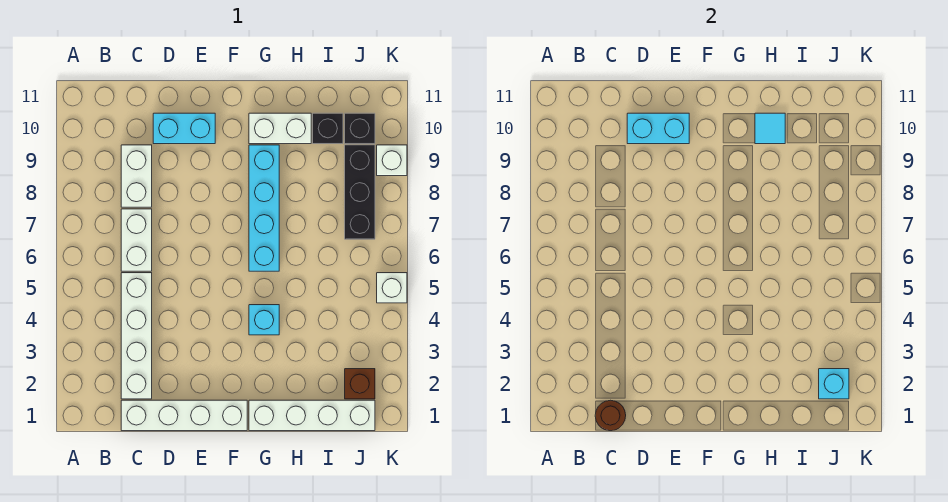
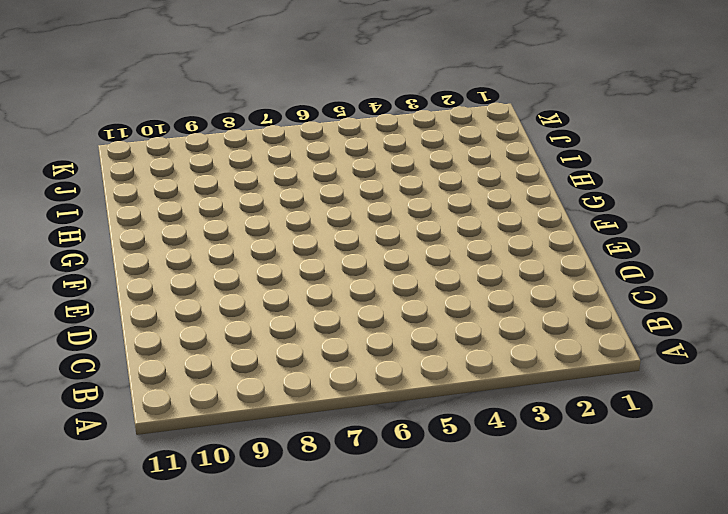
none -> white 1x4 brick [121,400,247,431]
none -> white 1x4 brick [121,273,152,399]
none -> white 1x2 brick [121,209,152,271]

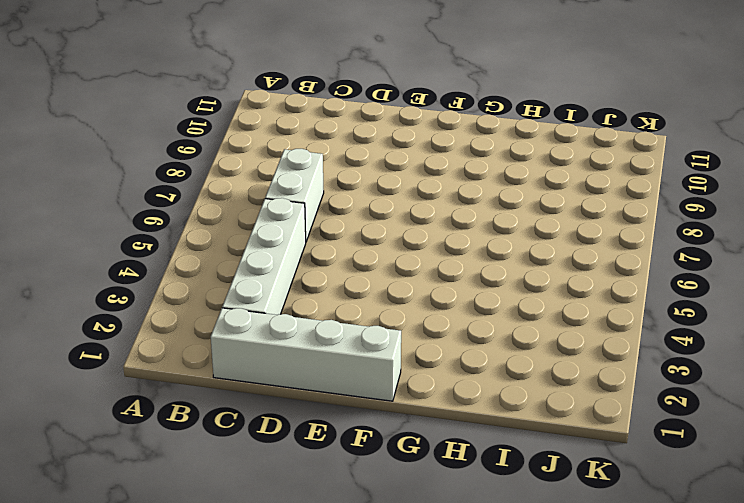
none -> white 1x2 brick [121,145,152,207]
none -> cyan 1x2 brick [153,113,215,144]
none -> white 1x4 brick [249,400,375,431]

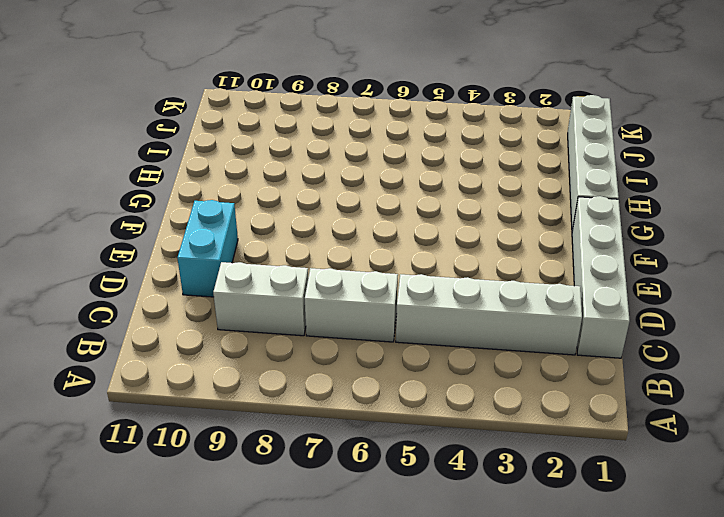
none -> cyan 1x1 brick [249,305,279,335]
none -> cyan 1x4 brick [249,145,279,271]
none -> white 1x2 brick [249,113,311,144]

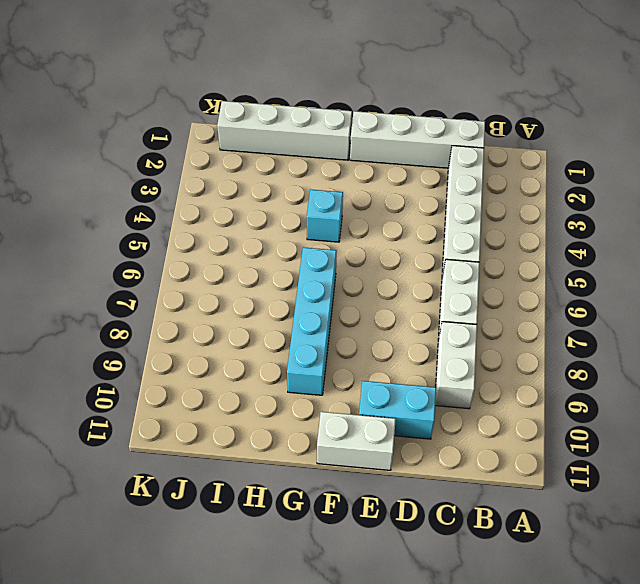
white 1x2 brick [317,412,396,470] -> white 1x2 brick moved to [249,113,311,144]
none -> black 1x1 brick [313,113,343,144]
none -> brown 1x1 brick [345,369,375,399]
none -> black 1x3 brick [345,145,375,239]

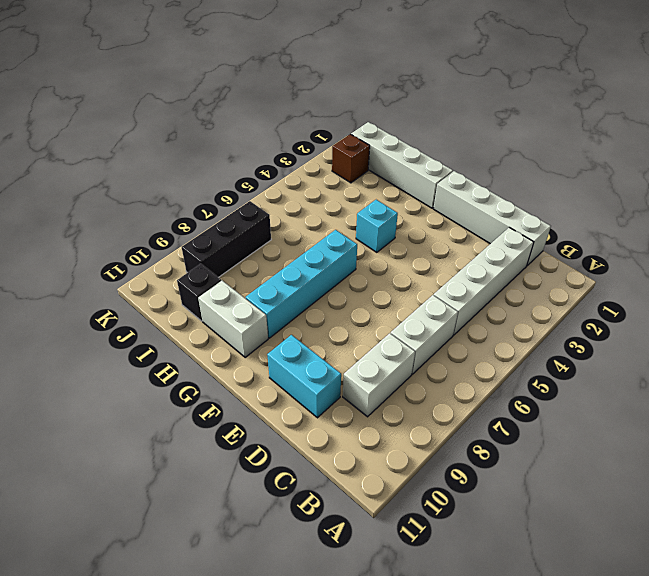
none -> black 1x1 brick [345,113,375,144]
none -> white 1x1 brick [377,273,407,303]
none -> white 1x1 brick [377,145,407,176]

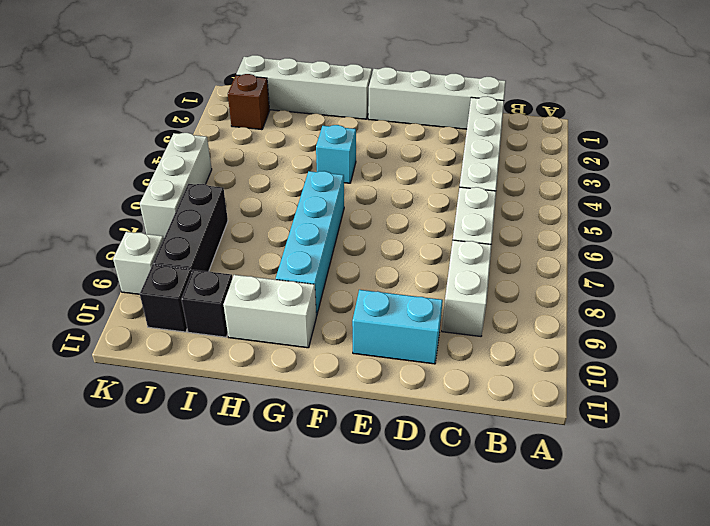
white 1x3 brick [140,133,212,238] -> white 1x1 brick [377,273,407,303]
none -> brown 1x1 round brick [595,400,626,431]
none -> cyan 1x2 brick [627,113,689,144]
none -> cyan 1x1 tile [755,113,785,144]

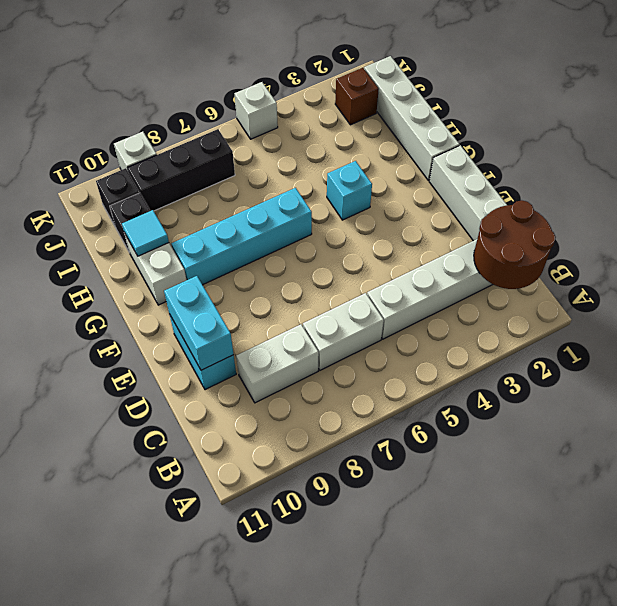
brown 2x2 round brick [474,200,556,289] -> brown 1x1 round brick [595,400,626,431]
none -> cyan 1x1 brick [819,369,849,399]

